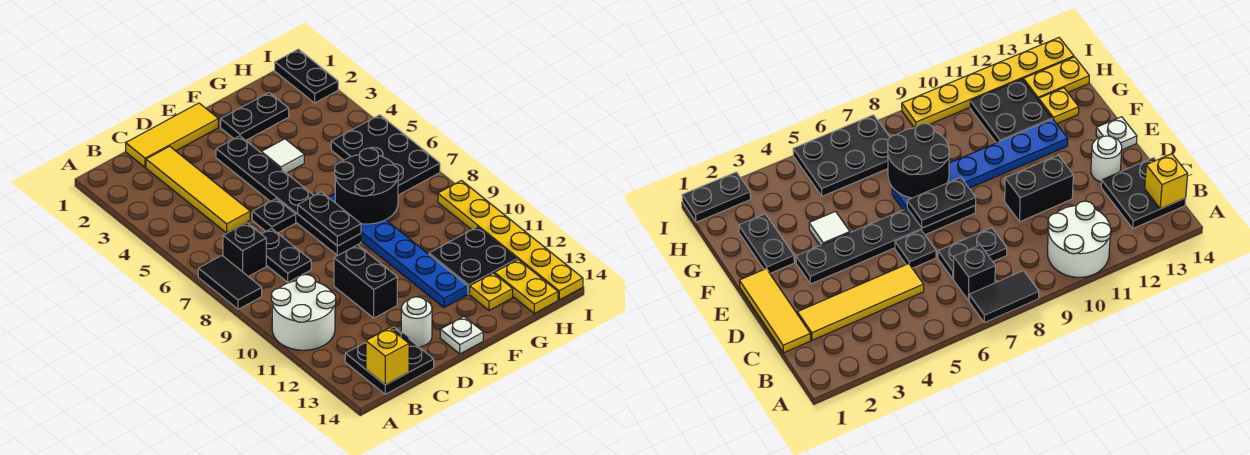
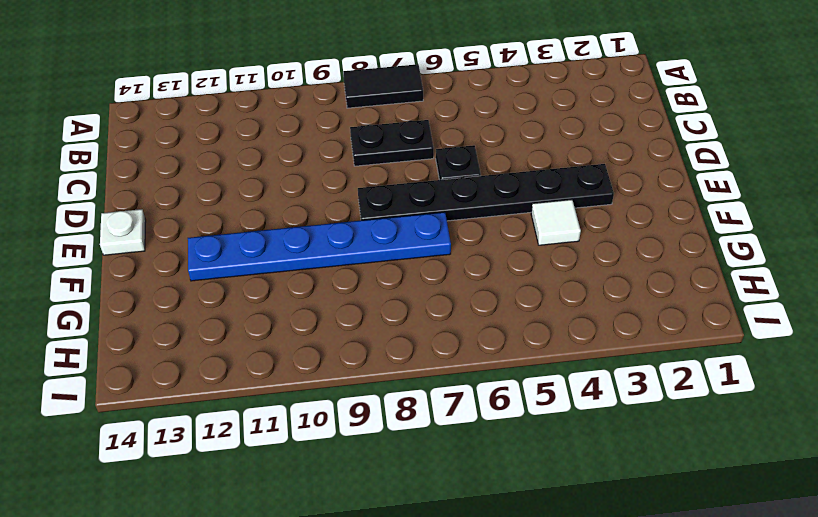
none -> white 2x2 round brick [271,275,336,350]
none -> black 1x1 brick [223,223,266,276]
none -> black 2x2 plate [345,327,434,394]

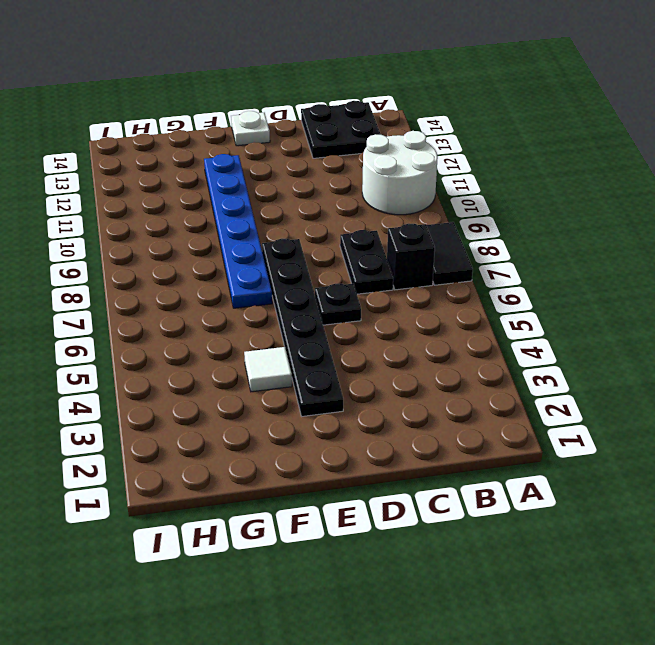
none -> yellow 1x3 tile [126,103,218,167]
none -> yellow 1x4 tile [146,146,250,233]
none -> black 1x2 brick [334,245,397,318]

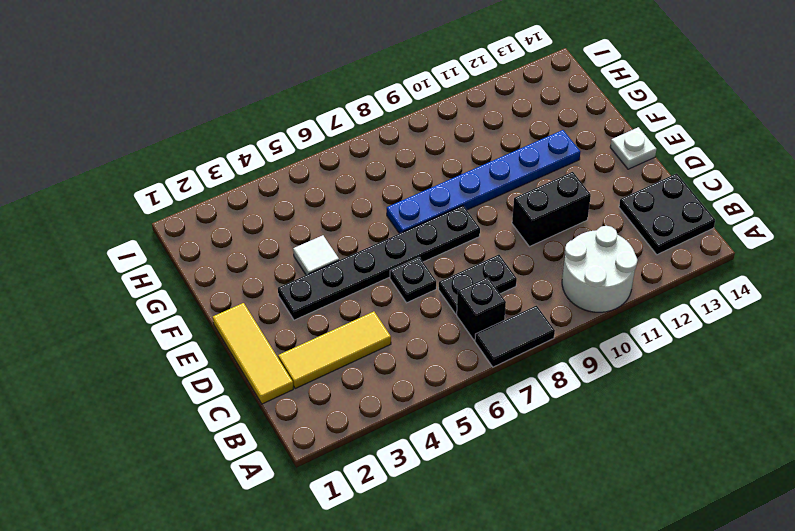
yellow 1x3 tile [278,312,391,389] -> yellow 1x4 tile [146,146,250,233]
none -> white 1x1 round brick [401,297,432,347]
none -> black 1x2 plate [221,93,289,140]
none -> black 2x2 plate [429,227,517,294]

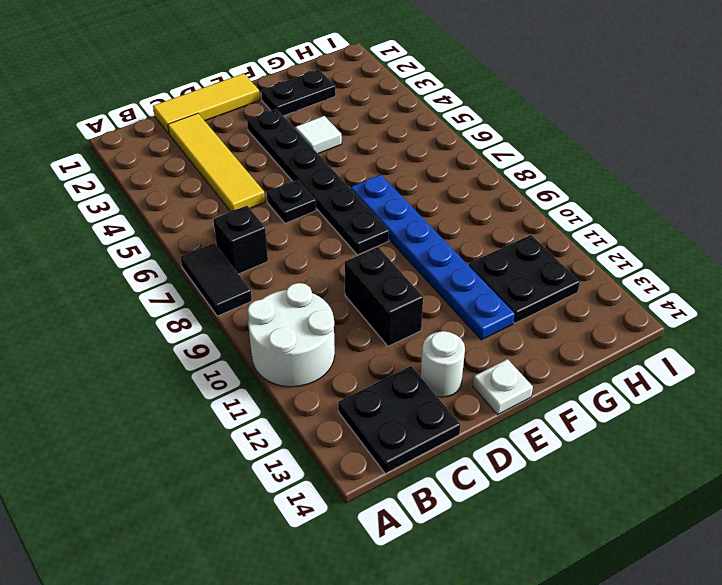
none -> black 1x2 plate [262,228,311,282]
none -> yellow 1x1 plate [470,273,513,311]
none -> black 2x3 plate [331,115,440,195]

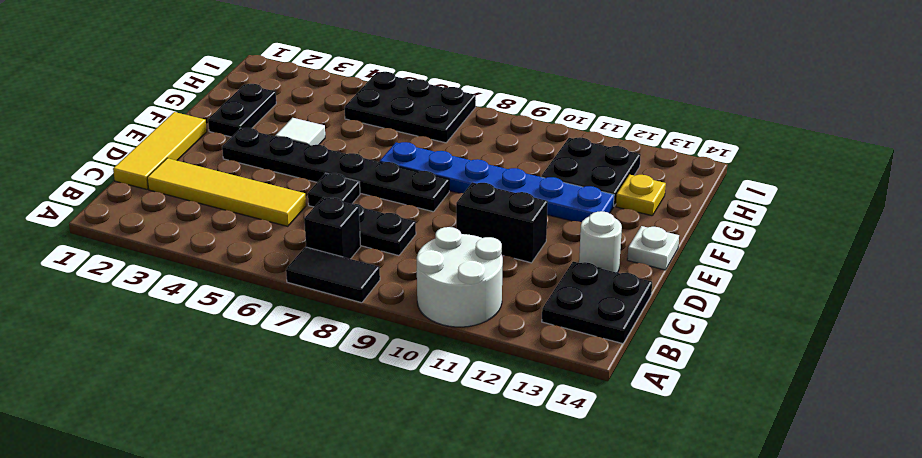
none -> yellow 1x2 plate [495,260,558,313]
none -> black 1x2 plate [275,49,338,103]
none -> yellow 1x6 plate [438,181,583,300]

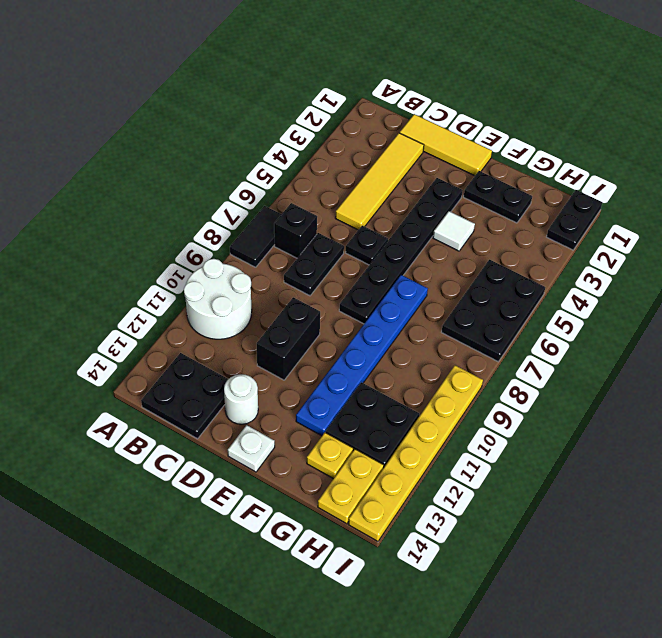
none -> yellow 1x1 brick [366,328,409,385]
none -> black 1x2 plate [298,192,361,246]
none -> black 2x2 round brick [335,148,399,224]

